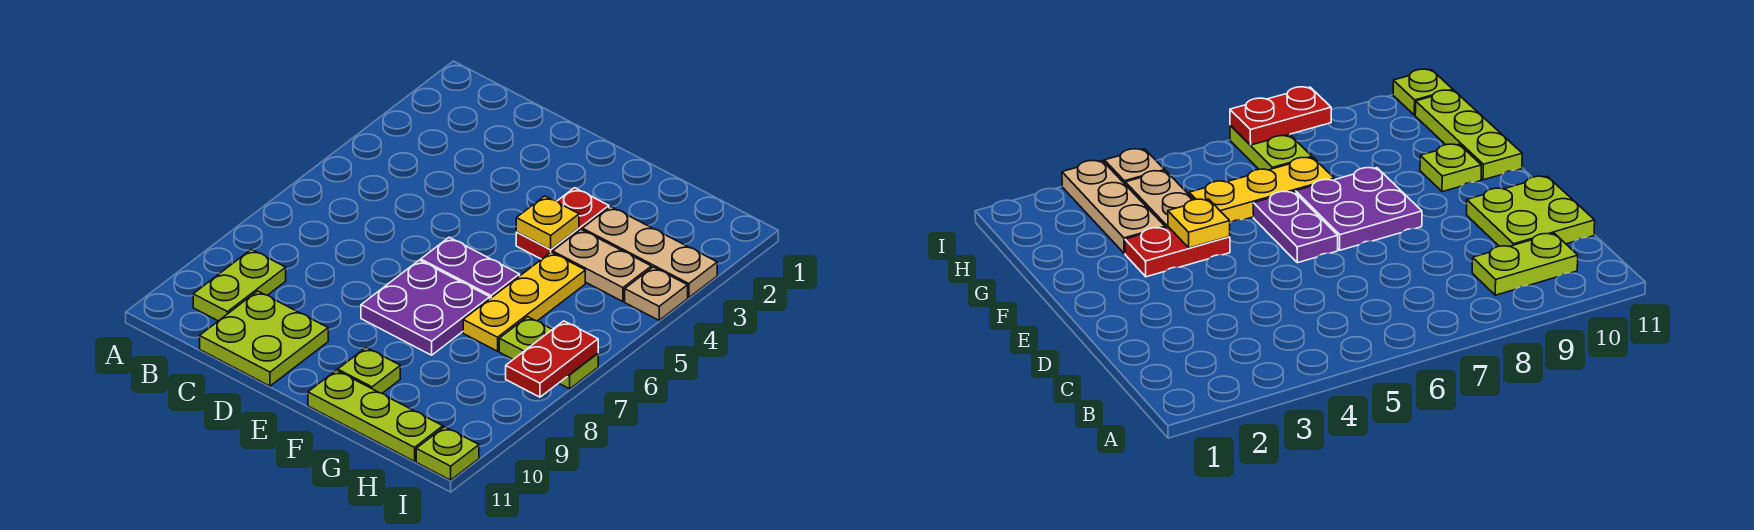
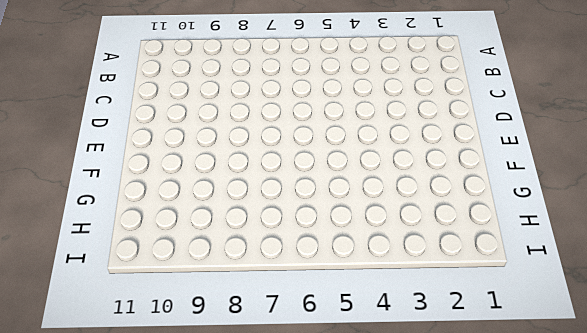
none -> lime 1x2 plate [193,249,286,321]
none -> lime 2x2 plate [200,291,328,386]
none -> purple 1x2 plate [421,237,520,299]

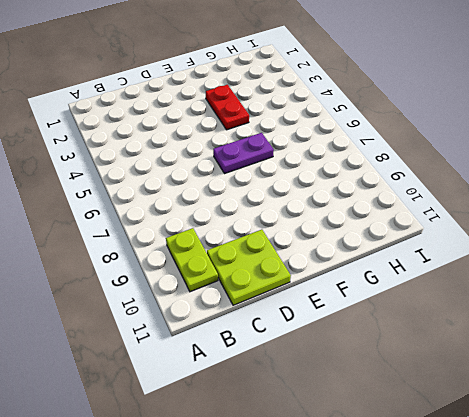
none -> purple 2x2 plate [361,260,490,355]
none -> lime 1x1 plate [338,348,400,393]
none -> lime 1x3 plate [308,370,443,461]

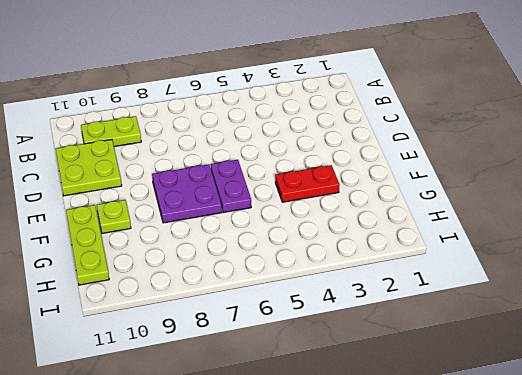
none -> tan 1x3 plate [582,207,717,298]
none -> tan 1x2 plate [553,230,651,302]
none -> yellow 1x3 plate [463,252,585,351]

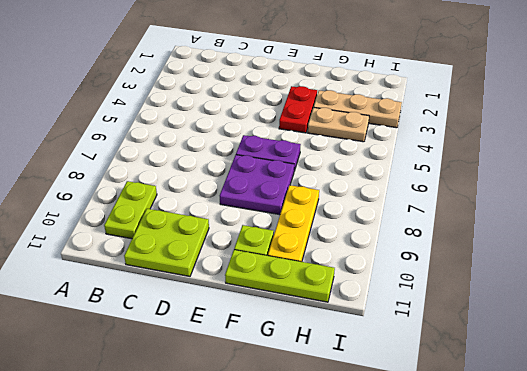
yellow 1x3 plate [268,185,319,262] -> yellow 1x3 plate moved to [463,252,585,351]
none -> lime 1x2 plate [499,317,598,389]
none -> tan 1x1 plate [625,267,688,320]
none -> lime 1x1 plate [416,427,479,480]

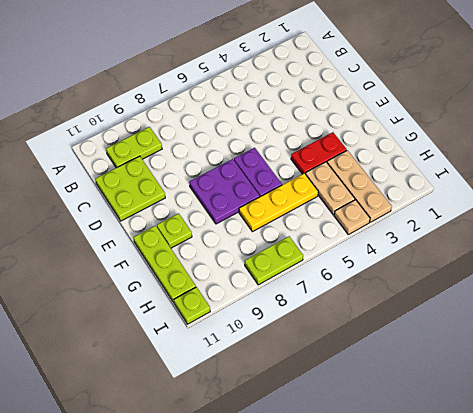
lime 1x2 plate [245,236,303,285] -> lime 1x2 plate turned to [499,317,598,389]
none -> yellow 1x1 plate [516,196,579,249]
none -> red 1x2 plate [506,321,598,397]

